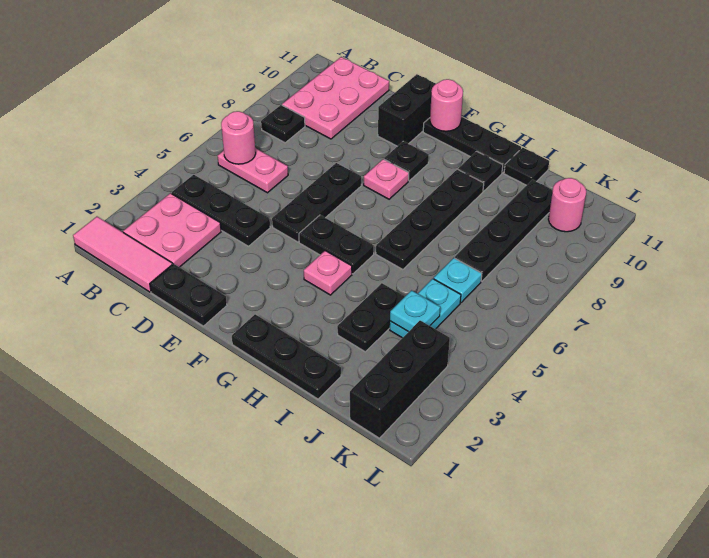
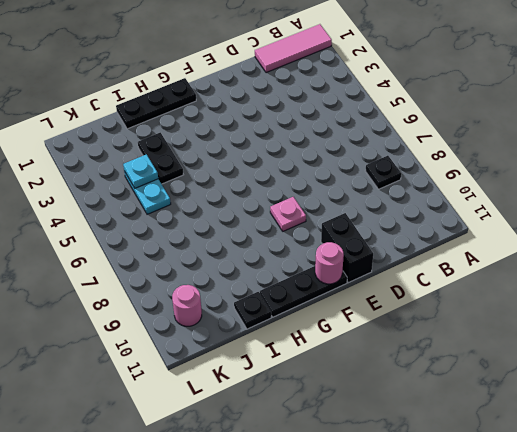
none -> pink 2x2 plate [123,193,221,267]
none -> black 1x3 plate [172,175,270,246]
none -> pink 1x2 plate [218,148,288,193]

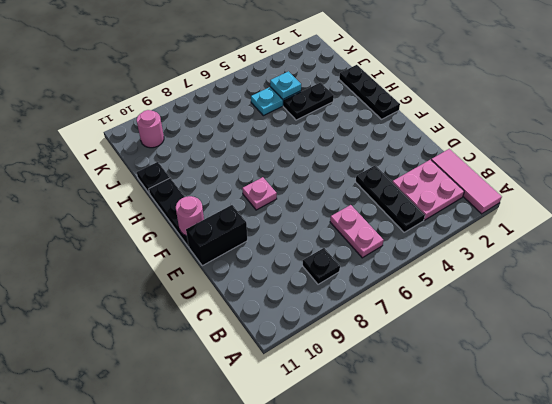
none -> pink 2x3 plate [282,57,389,139]
none -> black 1x2 plate [150,264,227,326]
none -> black 1x3 plate [272,163,361,242]

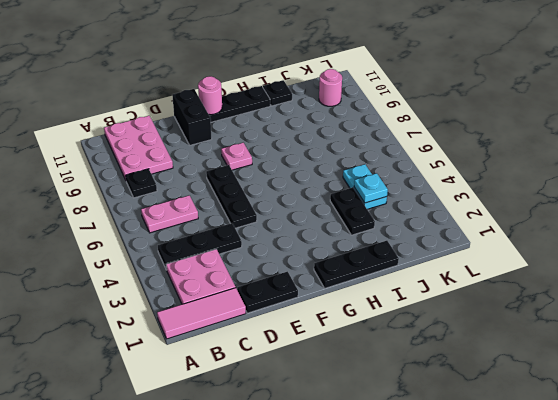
none -> black 1x2 plate [299,215,374,274]
none -> black 1x1 plate [384,141,429,181]
none -> pink 1x1 plate [304,251,352,295]

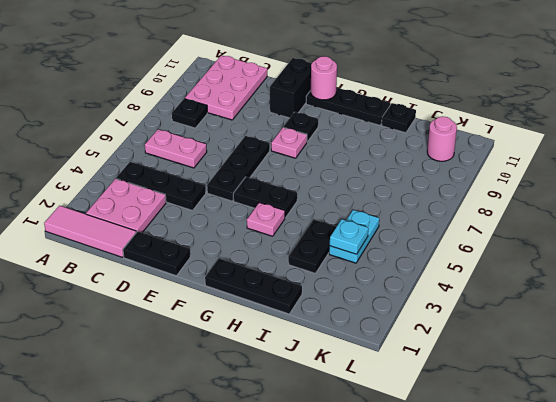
none -> black 1x4 plate [376,169,484,270]
none -> black 1x1 plate [458,151,503,191]
none -> cyan 1x1 plate [434,258,482,302]

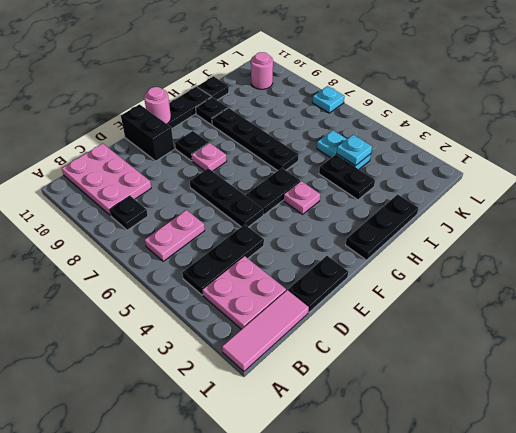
cyan 1x1 plate [312,86,345,113] -> cyan 1x1 plate moved to [434,258,482,302]
none -> black 1x4 plate [455,180,553,281]
none -> black 1x3 brick [350,321,450,438]
none -> pink 1x1 round brick [221,111,256,164]

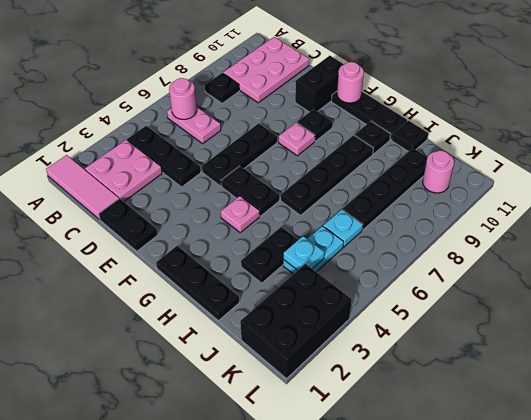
black 2x3 brick [240,264,352,379] -> black 1x3 brick [350,321,450,438]

